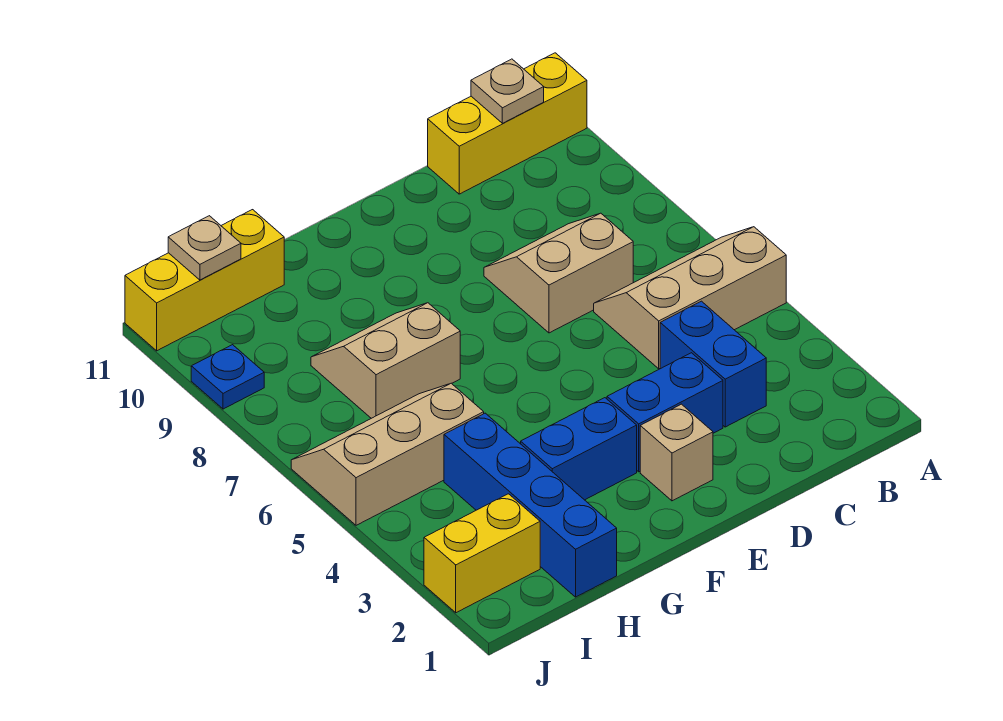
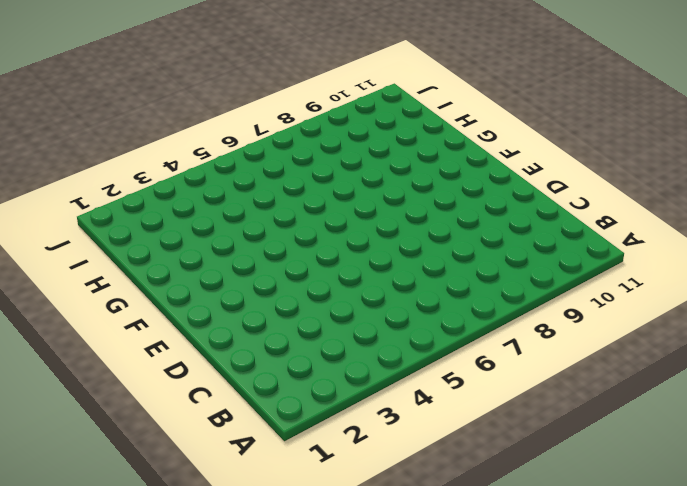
none -> tan 2x3 slope [594,227,786,369]
none -> yellow 1x3 brick [428,53,587,194]
none -> blue 1x2 brick [660,301,766,427]

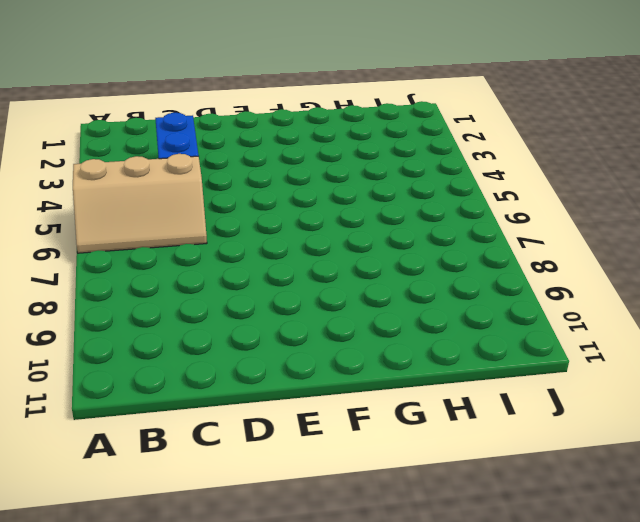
none -> yellow 1x3 brick [428,53,587,194]
none -> tan 2x2 slope [484,213,633,333]
none -> blue 1x2 brick [607,353,723,472]

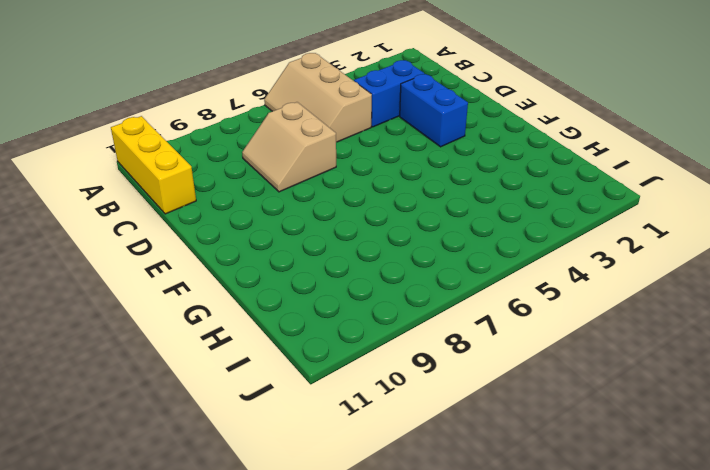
none -> tan 1x1 brick [640,404,713,501]
none -> blue 1x2 brick [521,398,637,500]
none -> tan 2x2 slope [311,303,460,418]

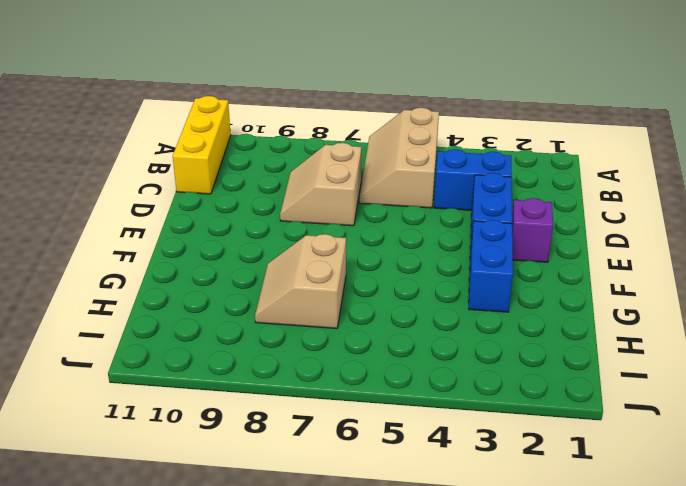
purple 1x1 brick [512,198,553,262] -> tan 1x1 brick [640,404,713,501]
none -> blue 1x4 brick [444,413,617,597]
none -> tan 2x3 slope [291,383,484,525]
none -> yellow 1x3 brick [125,210,284,351]

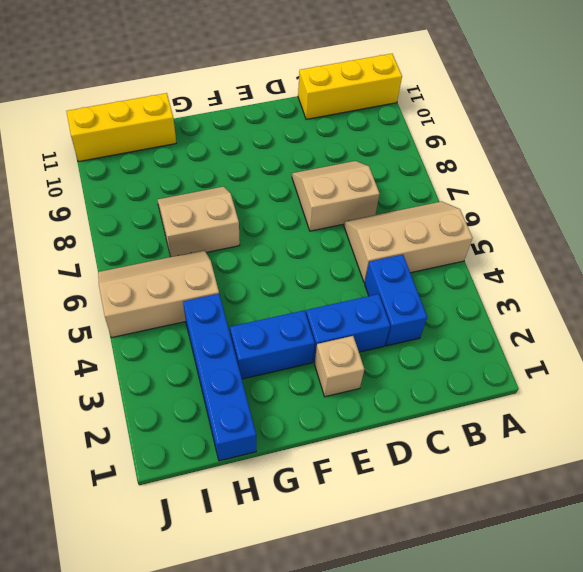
none -> yellow 1x2 brick [424,494,540,613]
none -> blue 1x1 plate [191,345,264,409]
none -> tan 1x1 plate [471,59,544,123]

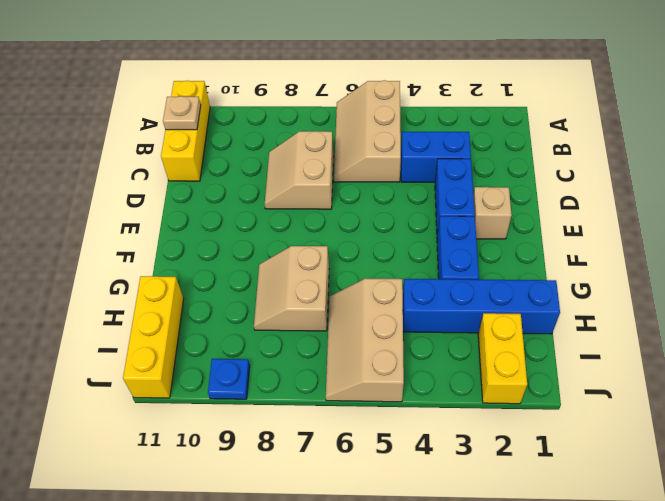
none -> tan 1x1 plate [168,216,241,280]

